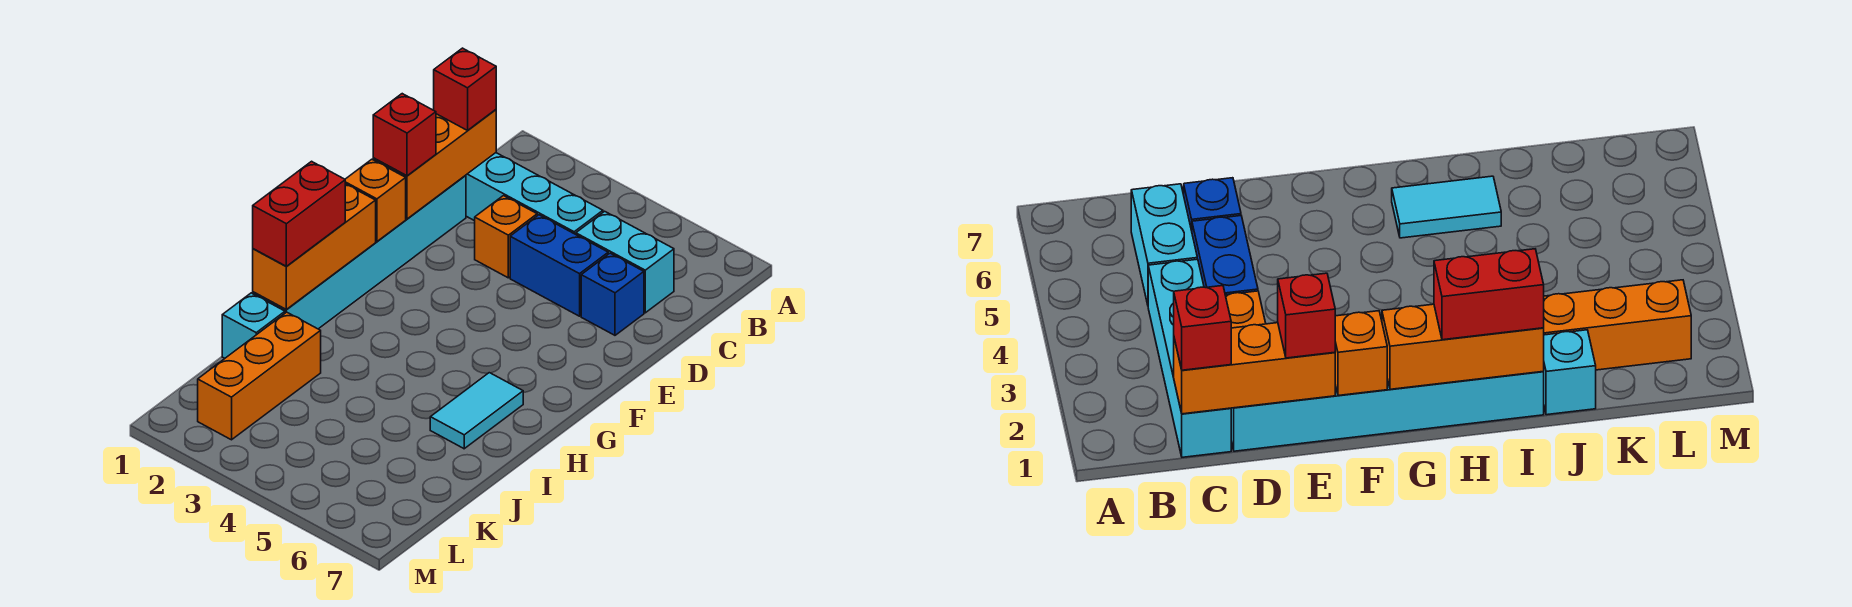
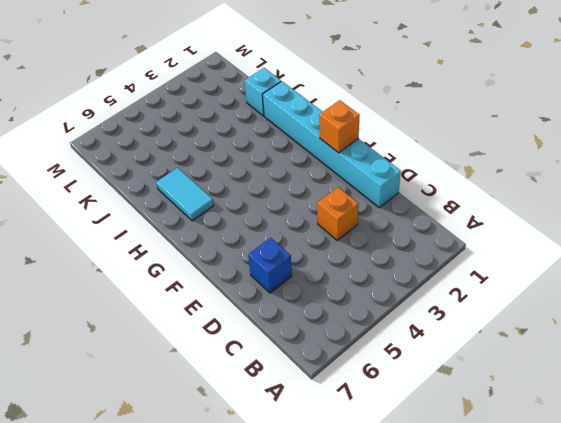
none -> cyan 1x4 brick [466,153,603,234]
none -> cyan 1x2 brick [576,211,674,313]
none -> blue 1x2 brick [510,215,608,316]

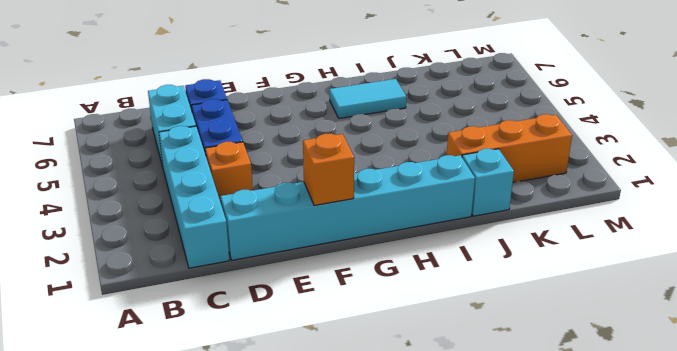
none -> orange 1x3 brick [373,110,496,219]
none -> orange 1x3 brick [253,184,376,309]
none -> red 1x1 brick [434,48,496,130]

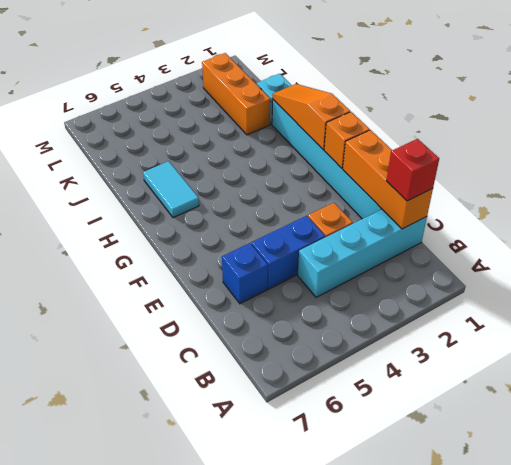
orange 1x3 slope [273,84,350,149] -> orange 1x3 brick [253,184,376,309]
none -> cyan 1x2 brick [576,211,674,313]
none -> red 1x1 brick [373,94,436,176]
none -> red 1x2 brick [253,161,345,267]

